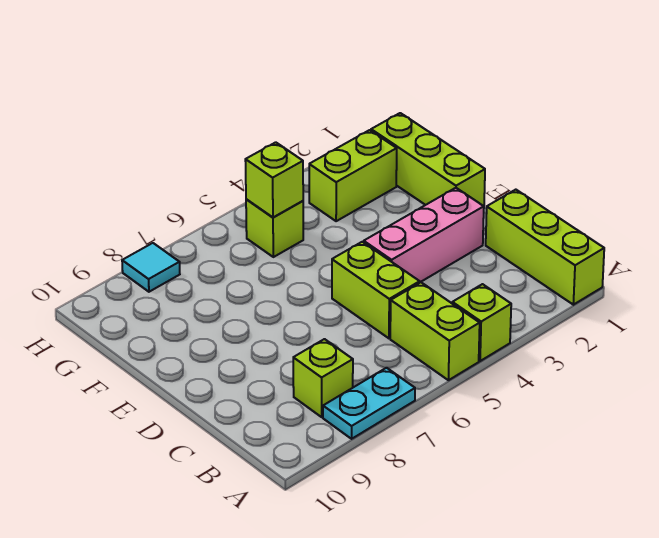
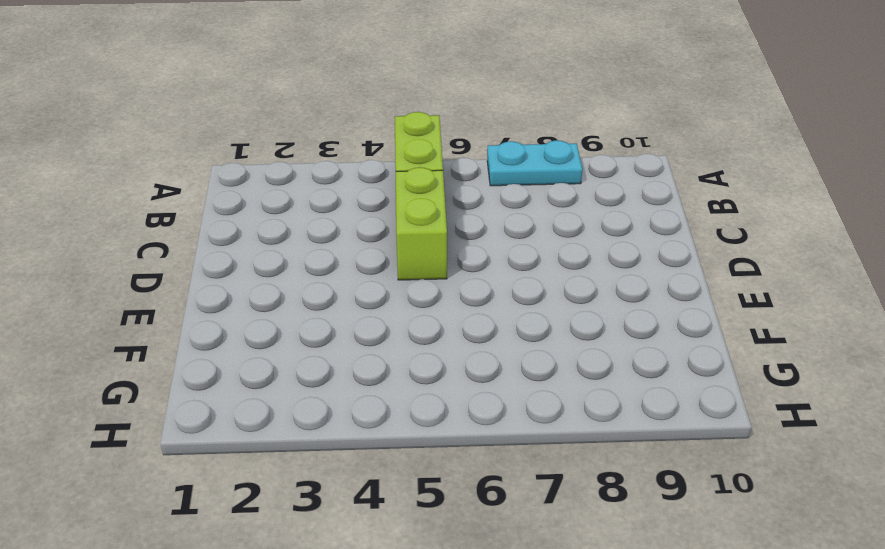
none -> lime 1x3 brick [486,190,604,305]
none -> lime 1x1 brick [452,284,511,361]
none -> lime 1x1 brick [293,339,353,417]

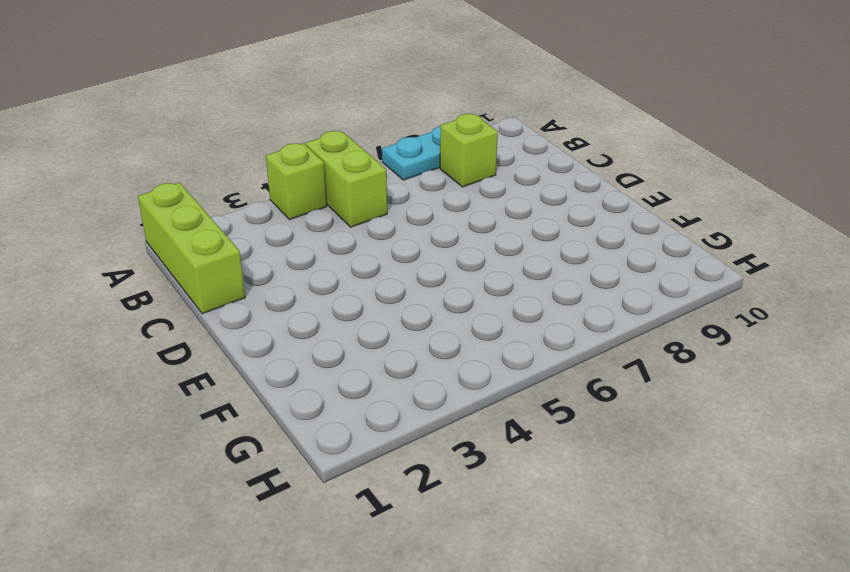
none -> lime 1x2 brick [332,242,420,338]
none -> pink 1x3 brick [364,188,484,282]
none -> lime 1x3 brick [371,113,485,206]

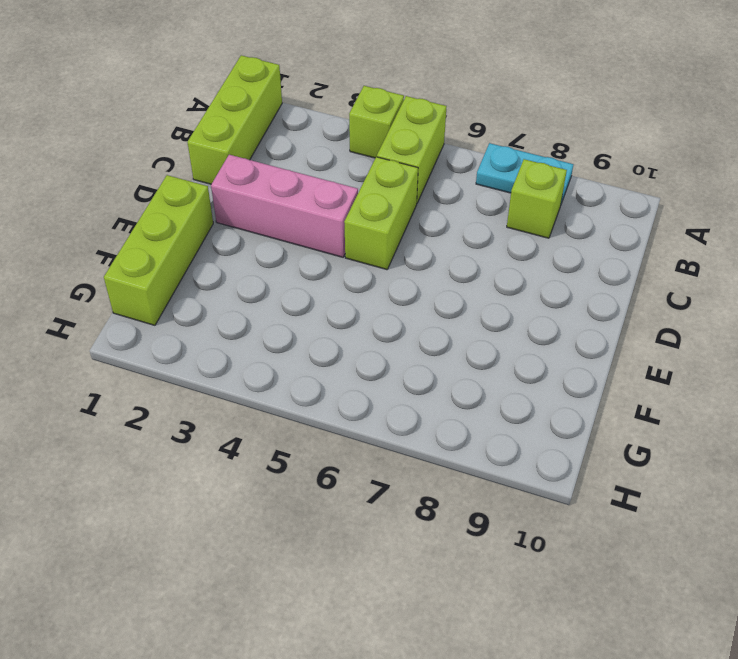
none -> lime 1x2 brick [309,130,397,221]
none -> lime 1x1 brick [246,199,303,257]
none -> cyan 1x1 tile [122,243,180,292]

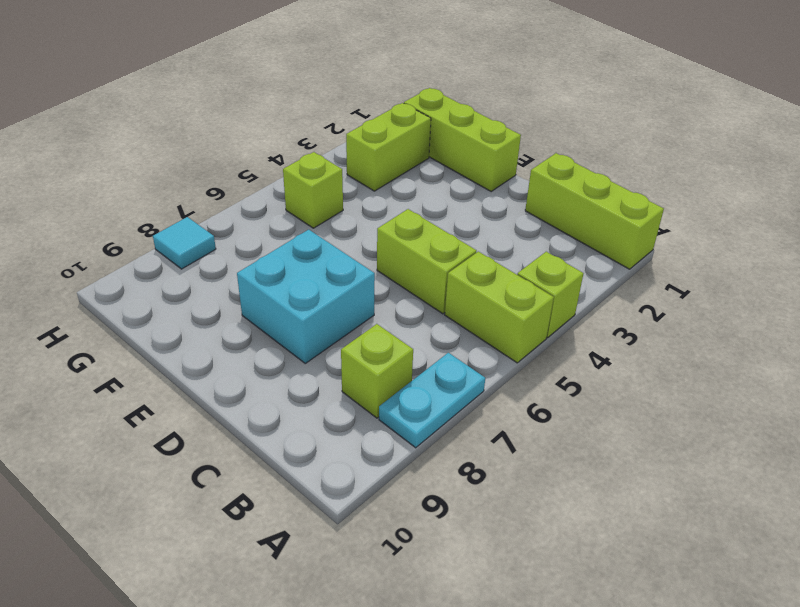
cyan 2x2 brick [237,230,375,363] -> none
none -> pink 1x3 brick [364,188,484,282]
none -> lime 1x1 brick [245,142,303,217]

